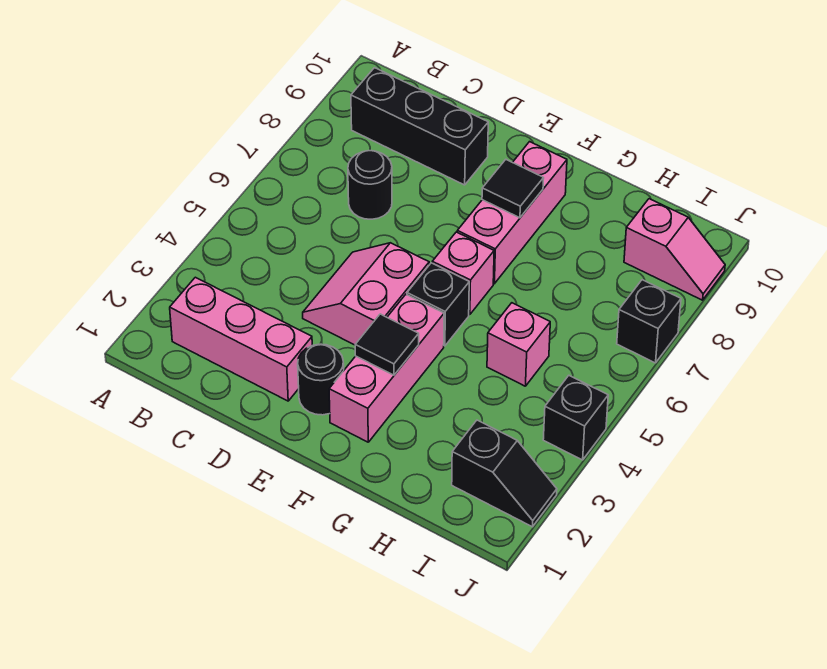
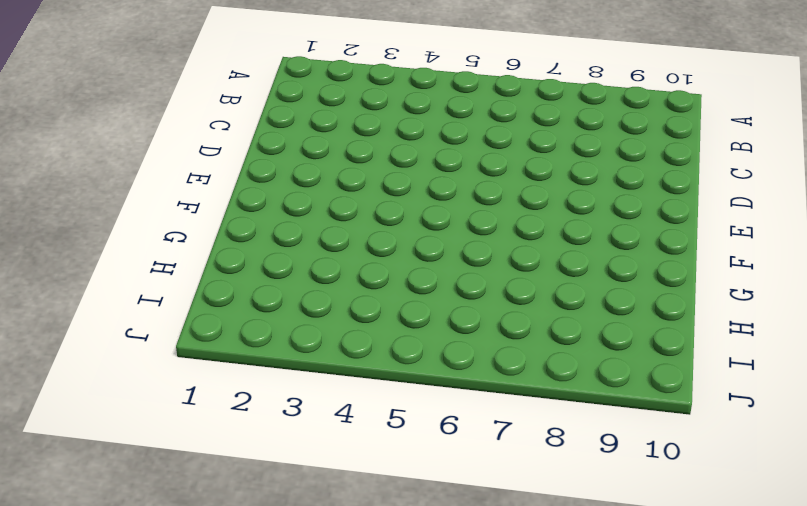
none -> pink 1x3 brick [170,277,312,401]
none -> black 1x3 brick [351,68,488,185]
none -> black 1x1 round brick [348,151,392,219]

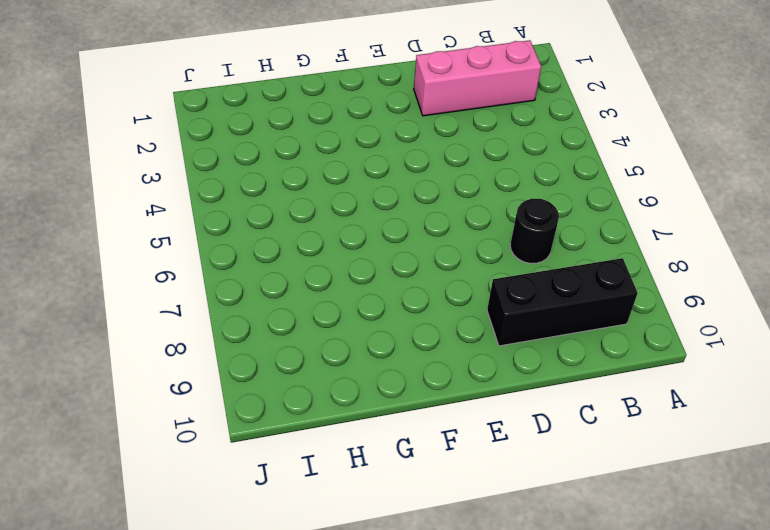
none -> pink 2x2 slope [303,243,429,345]
none -> black 1x1 round brick [298,344,344,415]
none -> pink 1x3 brick [329,294,444,442]

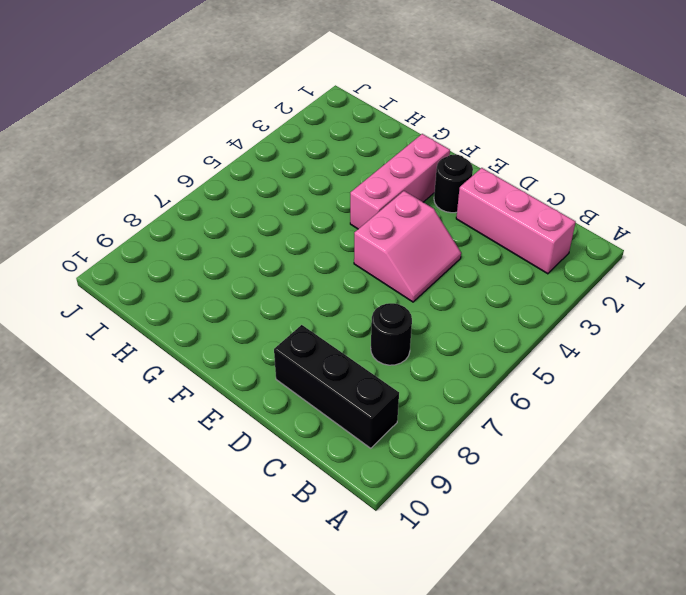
none -> black 1x1 brick [407,263,469,346]
none -> pink 1x1 brick [432,232,494,315]
none -> pink 1x3 brick [457,142,567,284]

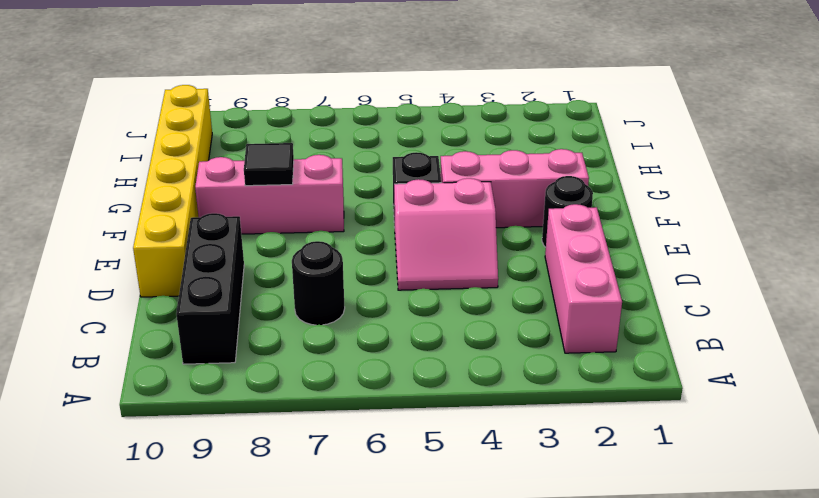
yellow 1x6 brick [133,85,212,297] -> none
none -> pink 1x1 brick [432,232,494,315]
none -> pink 1x1 brick [487,303,550,386]
none -> black 1x2 slope [452,420,557,527]

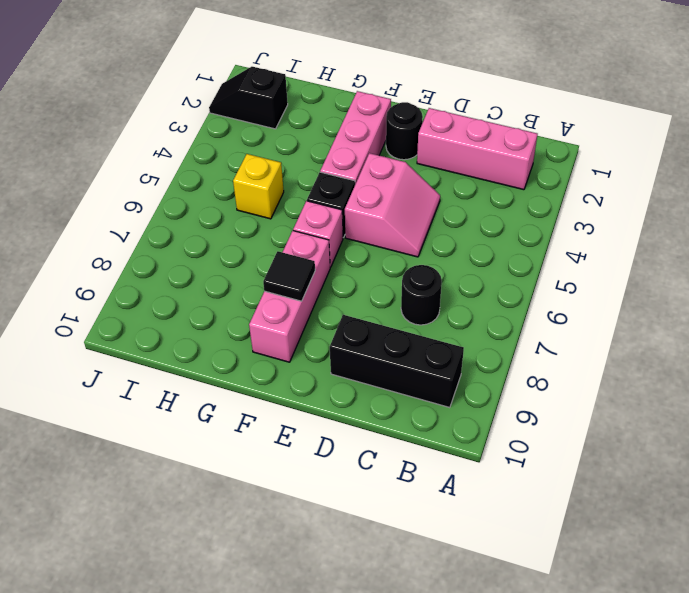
yellow 1x1 brick [233,154,284,219] -> pink 1x1 brick [487,303,550,386]
none -> pink 1x2 slope [624,199,725,300]
none -> black 1x1 brick [543,376,608,460]
none -> black 1x1 brick [617,280,681,363]

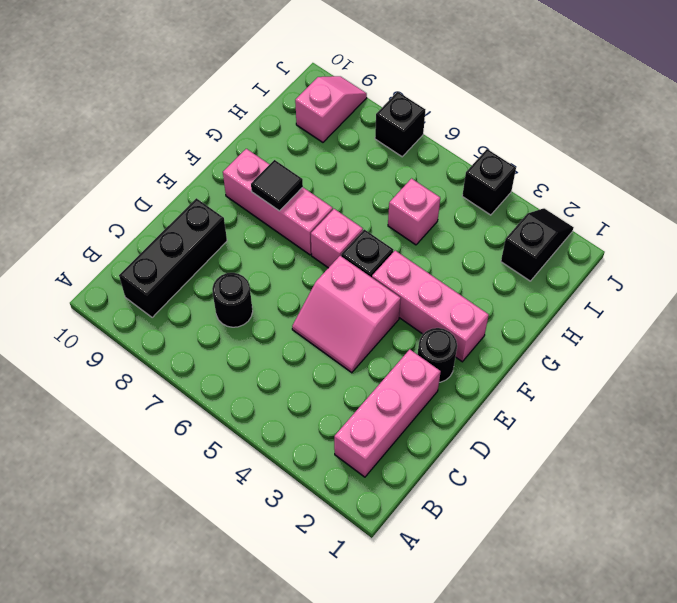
none -> black 1x1 tile [355,314,419,375]

